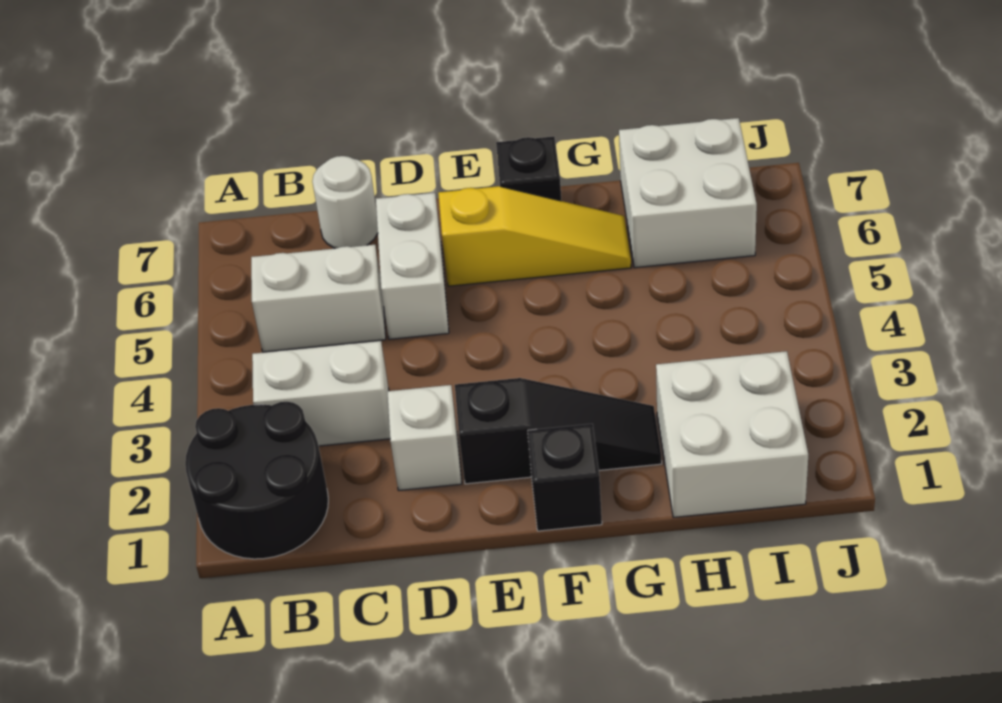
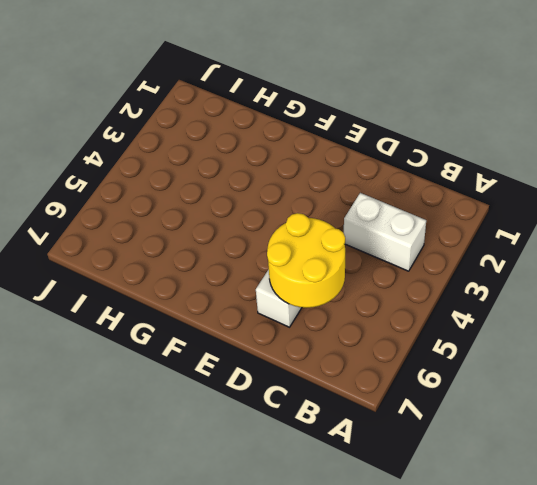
yellow 2x2 round brick [267,213,345,308] -> none
none -> black 2x2 round brick [185,402,328,559]
none -> white 1x2 brick [251,245,386,352]
none -> white 1x1 round brick [312,156,378,248]

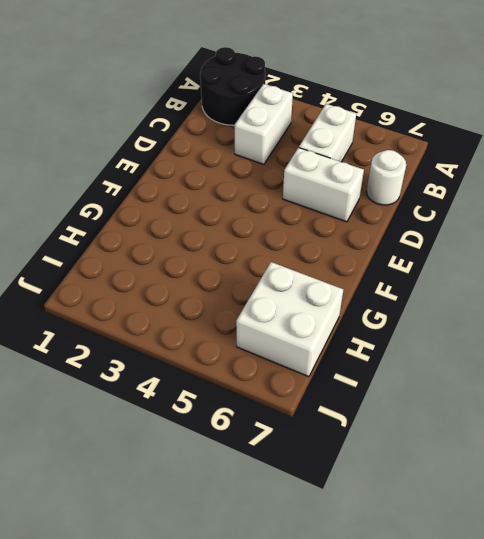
none -> white 1x1 brick [388,385,462,490]
none -> black 1x3 slope [455,378,662,484]
none -> yellow 1x3 slope [438,186,631,286]

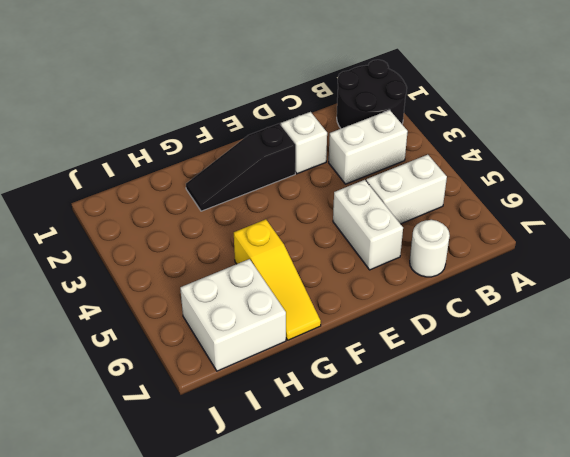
yellow 1x3 slope [234,219,321,340] -> yellow 1x3 slope turned to [438,186,631,286]
none -> black 1x1 brick [528,424,602,531]
none -> black 1x1 brick [496,136,561,201]
none -> white 2x2 brick [656,351,808,518]

